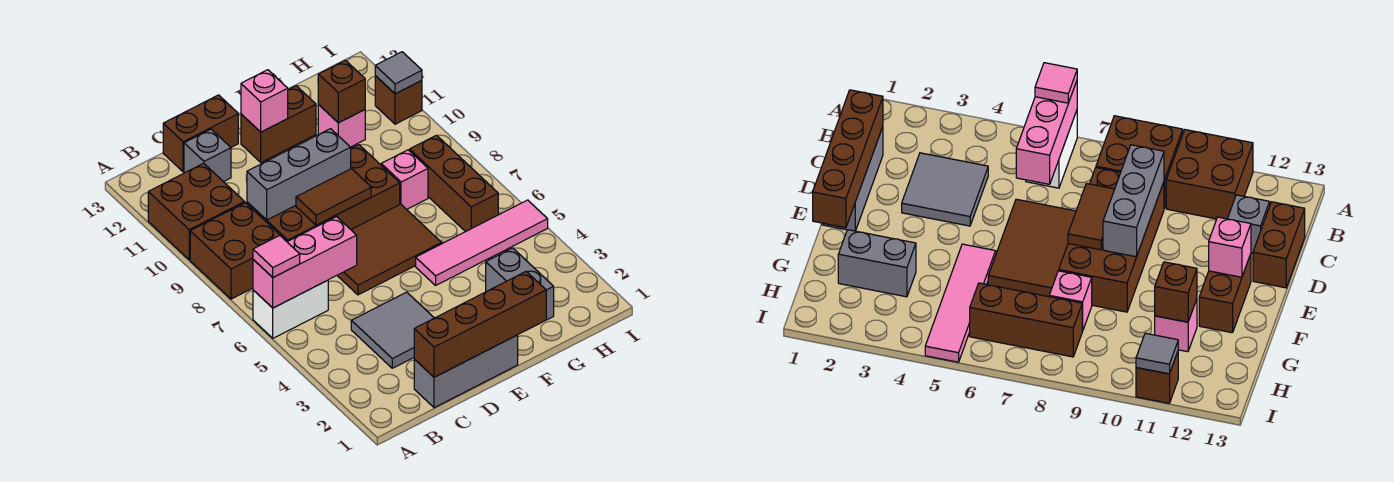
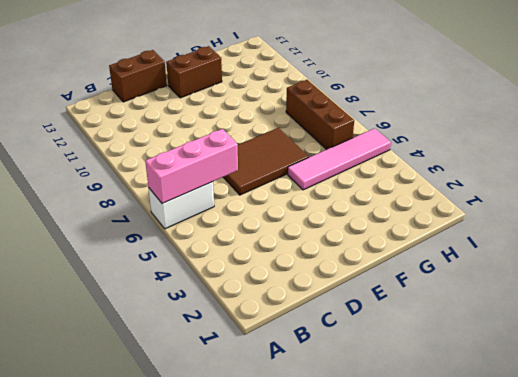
none -> brown 2x2 brick [190,203,286,299]
none -> brown 2x2 brick [148,163,245,260]
none -> grey 1x3 brick [414,335,518,408]

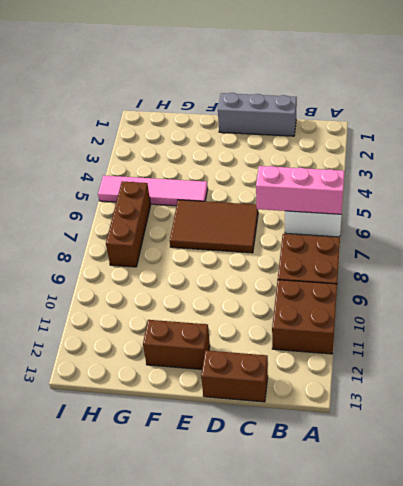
none -> grey 2x2 tile [351,292,434,368]
none -> brown 2x4 brick [247,145,400,242]
none -> grey 1x1 brick [184,129,231,182]

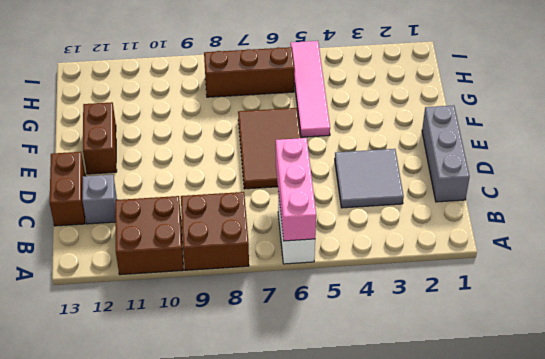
none -> brown 2x4 brick [247,145,400,242]
none -> grey 1x2 brick [486,248,554,320]
none -> pink 1x1 brick [381,150,428,210]

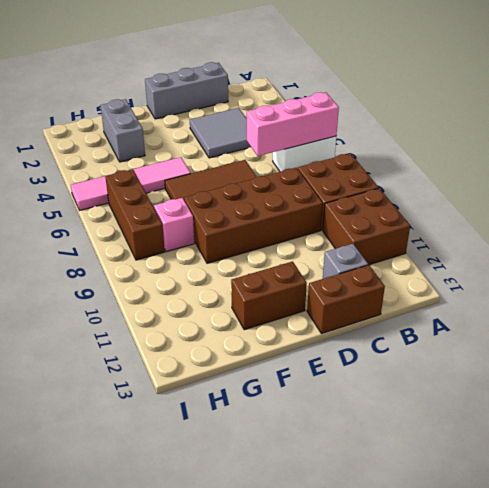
none -> pink 1x1 brick [318,105,365,147]
none -> brown 1x1 brick [375,76,422,124]
none -> brown 1x4 brick [414,271,546,377]

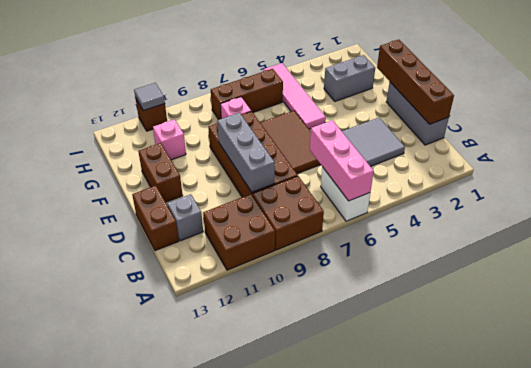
none -> brown 1x2 tile [296,169,371,225]
none -> pink 1x1 brick [241,70,288,132]
none -> brown 1x1 brick [318,60,365,123]

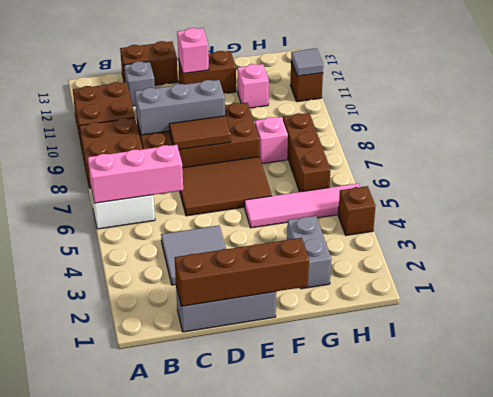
brown 1x1 brick [338,186,376,235] -> brown 1x1 brick moved to [318,60,365,123]
none -> pink 1x1 tile [253,235,300,277]

